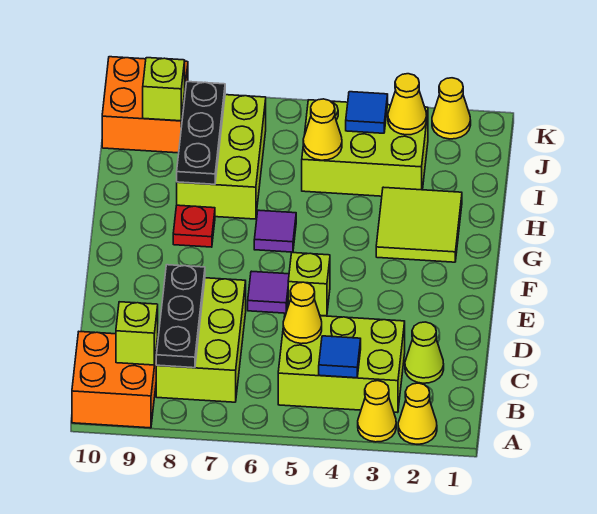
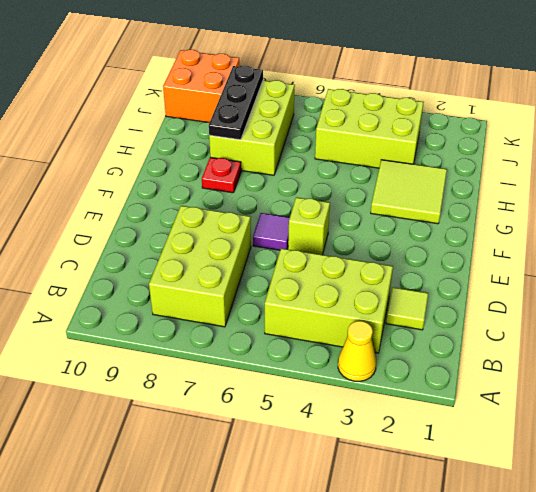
lime 1x1 tile [386,287,428,330] -> lime 1x1 cone [405,322,444,383]
none -> yellow 1x1 cone [398,383,437,444]
none -> orange 2x2 brick [72,332,158,428]
none -> purple 1x1 tile [254,210,296,252]

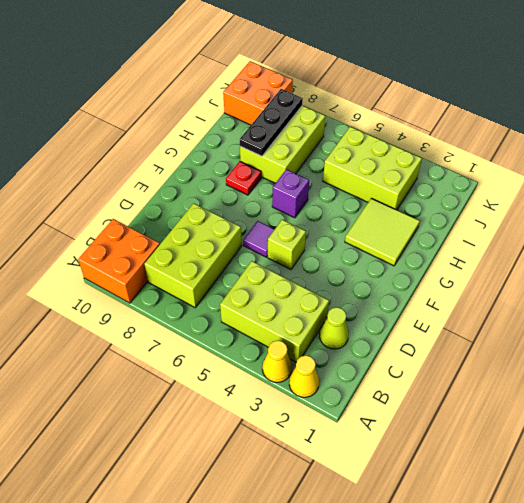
purple 1x1 brick [272,169,309,218] -> purple 1x1 tile [254,210,296,252]
none -> yellow 1x1 cone [432,78,471,139]
none -> blue 1x1 tile [319,336,361,378]
none -> black 1x3 plate [156,265,205,368]

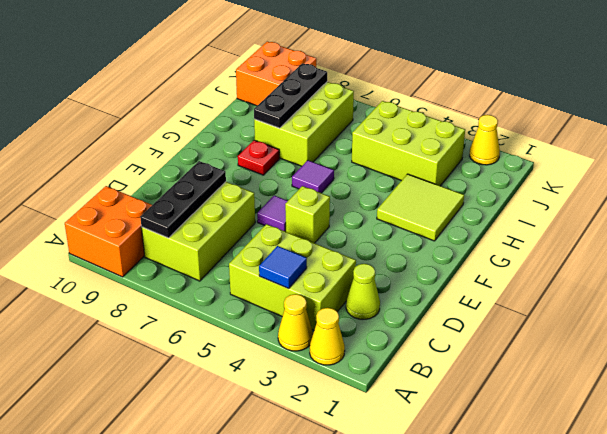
none -> lime 1x1 brick [116,302,158,365]
none -> yellow 1x1 cone [283,282,322,344]
none -> yellow 1x1 cone [303,99,342,160]

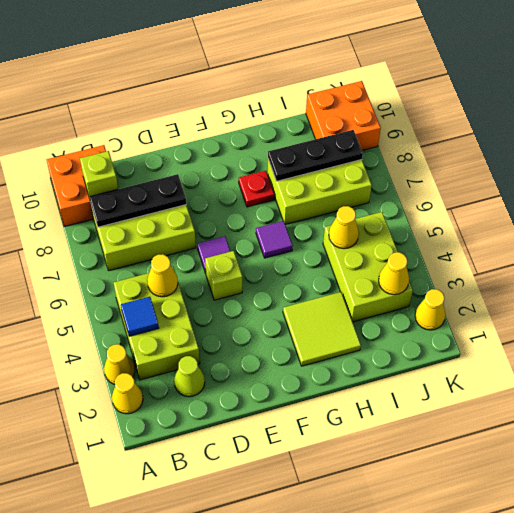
none -> blue 1x1 tile [346,92,388,133]
none -> lime 1x1 brick [143,58,185,121]

